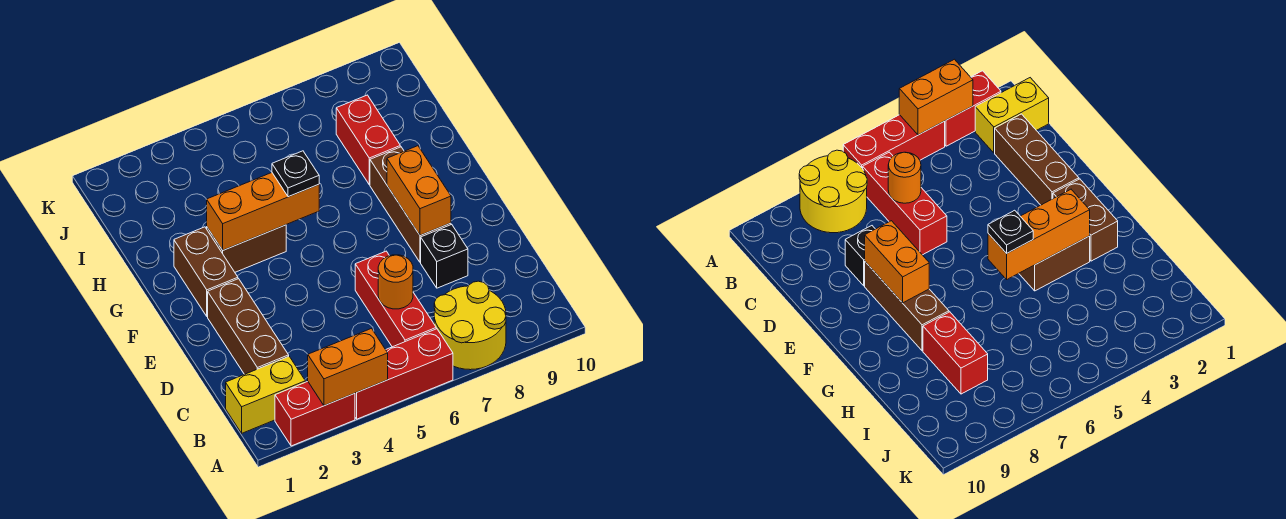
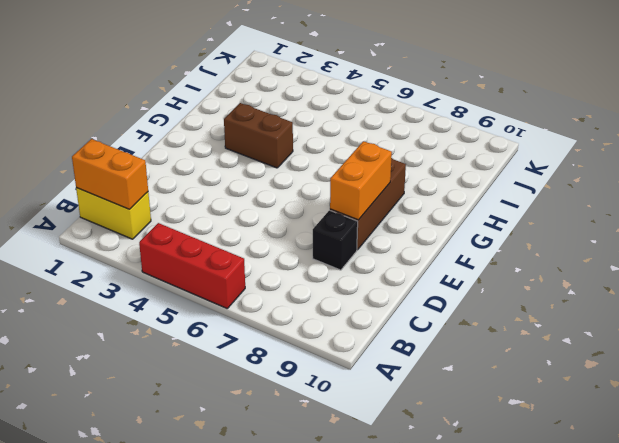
orange 1x2 brick [72,139,148,209] -> orange 1x2 brick moved to [308,329,388,406]
none -> red 1x2 brick [275,382,355,446]
none -> yellow 2x2 round brick [434,281,506,370]
none -> red 1x3 brick [355,251,436,347]

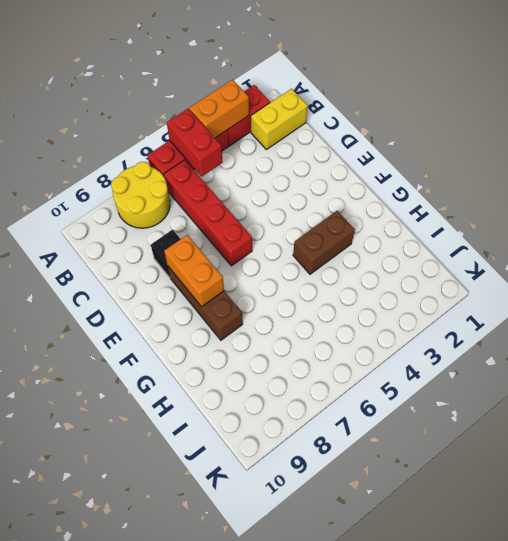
red 1x2 brick [167,109,223,177] -> red 1x2 brick moved to [336,95,400,185]
red 1x4 brick [164,160,252,266] -> red 1x3 brick [355,251,436,347]
none -> brown 1x3 brick [208,279,289,374]
none -> brown 1x2 brick [174,227,238,316]
none -> orange 1x1 round brick [378,255,413,309]

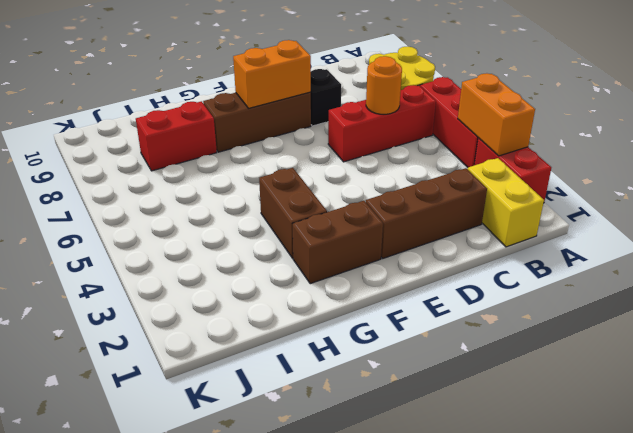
none -> orange 1x3 brick [207,173,319,250]
none -> black 1x1 plate [272,151,319,197]

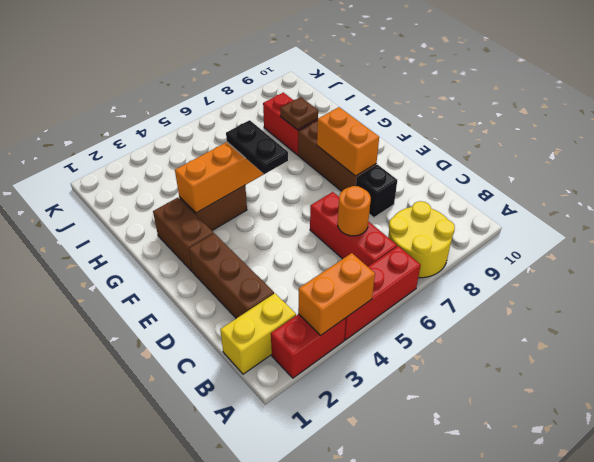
black 1x2 plate [226,120,288,174] -> black 1x1 plate [272,151,319,197]
brown 1x1 plate [280,97,318,130] -> none

